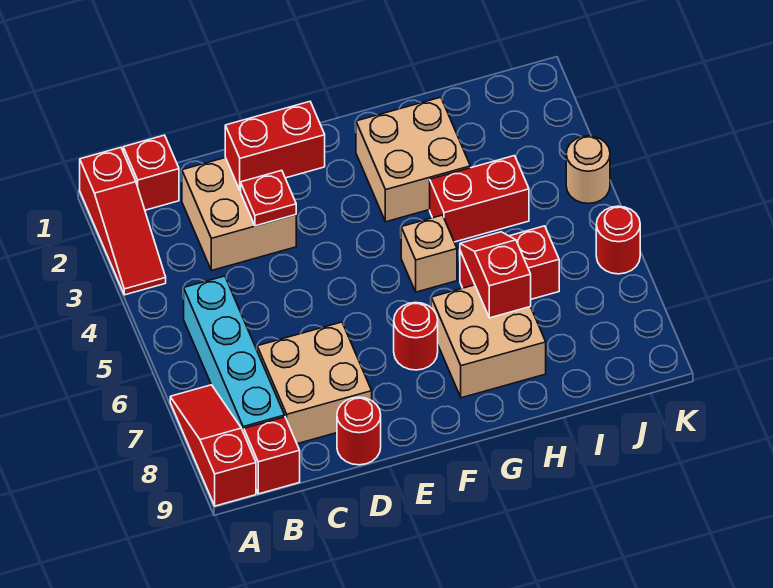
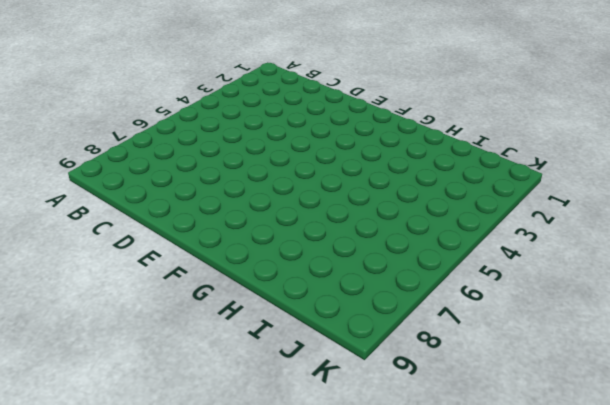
none -> red 1x3 slope [80,148,166,295]
none -> red 1x3 slope [170,385,256,506]
none -> red 1x1 brick [123,135,179,210]

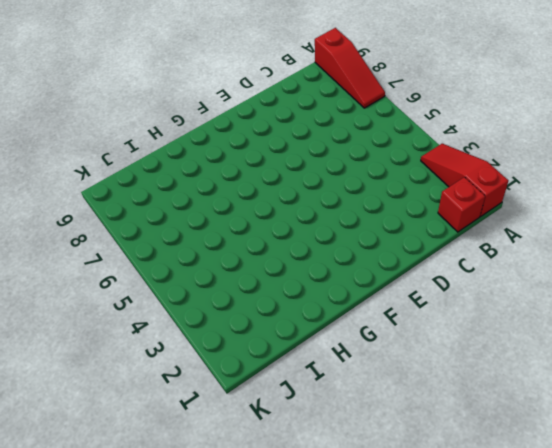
none -> cyan 1x4 brick [184,276,285,433]
none -> red 1x1 brick [244,417,300,494]
none -> tan 2x2 brick [182,158,296,271]

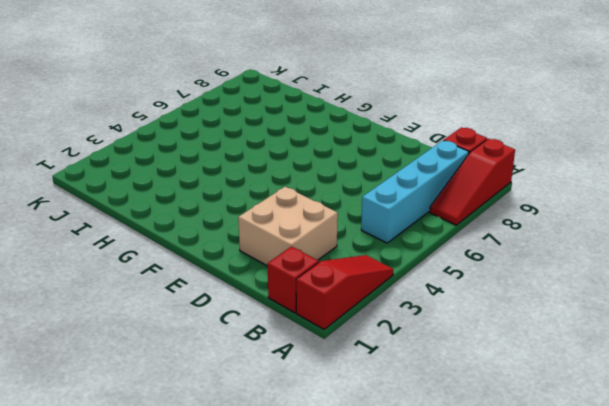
none -> tan 2x2 brick [257,322,372,444]
none -> red 1x1 round brick [337,397,381,465]
none -> red 1x1 round brick [394,302,438,370]

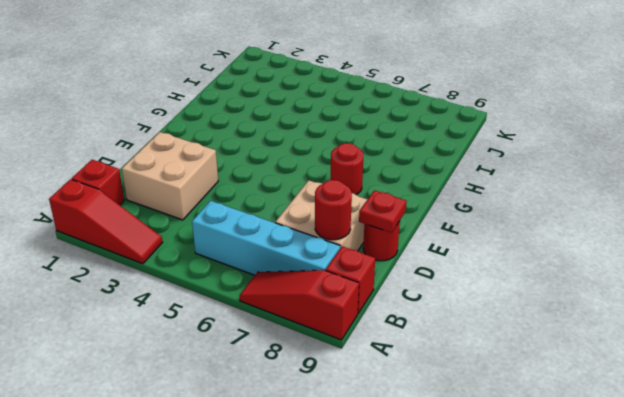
red 1x1 round brick [315,180,352,240] -> red 1x1 round brick moved to [596,206,640,274]
red 1x1 plate [359,190,407,233] -> red 1x1 plate moved to [241,170,296,226]
none -> tan 2x2 brick [356,97,470,222]
none -> tan 1x1 brick [401,215,457,292]
none -> tan 2x2 brick [431,285,546,398]

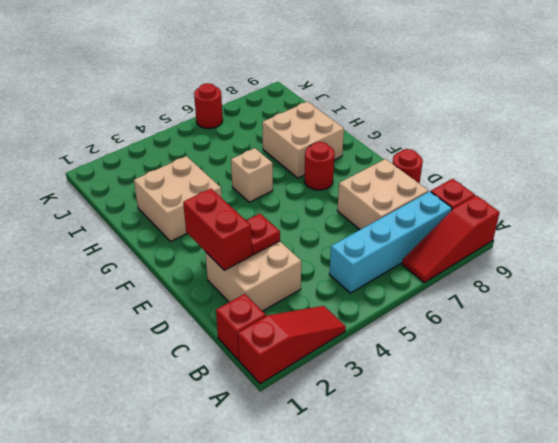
none -> red 1x2 brick [430,156,529,242]
none -> red 1x2 brick [460,226,559,299]
none -> tan 1x1 round brick [566,136,610,204]

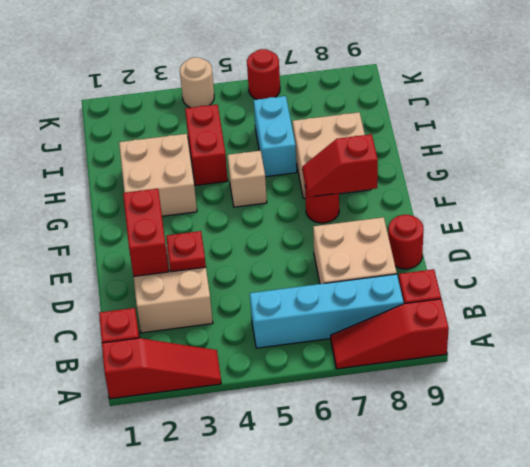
red 1x2 slope [302,134,378,197] -> red 1x2 slope moved to [460,232,531,318]
cyan 1x2 brick [254,96,297,177] -> red 1x2 brick [460,226,559,299]

